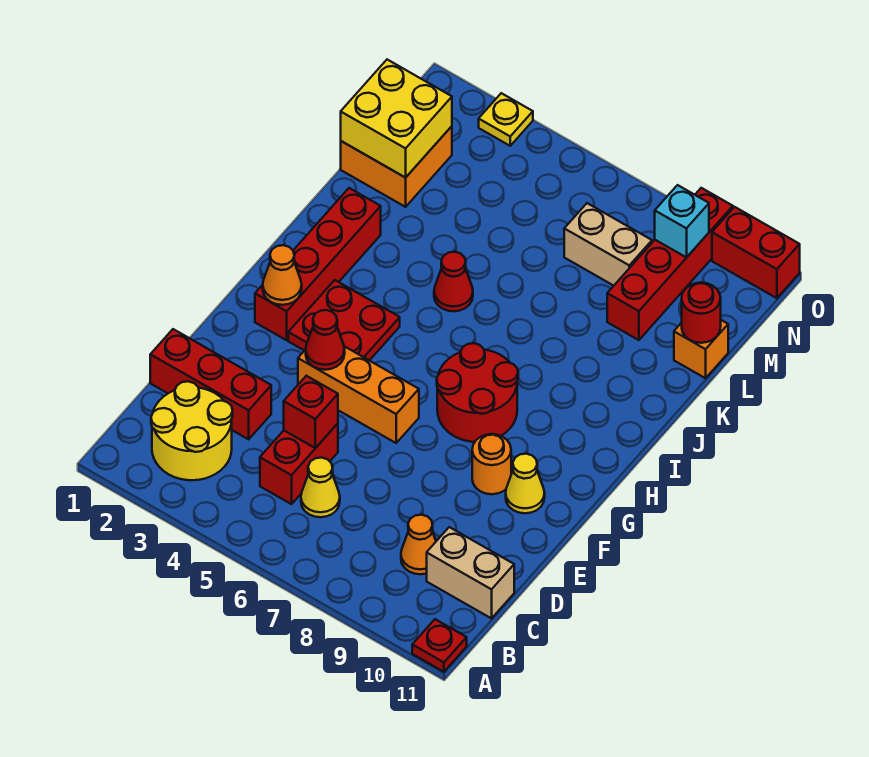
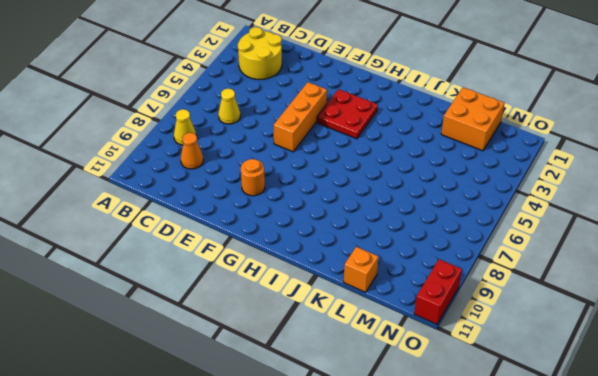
yellow 1x1 cone [174,109,196,145] -> yellow 1x1 cone moved to [506,454,545,513]
none -> red 1x1 plate [412,619,467,672]
none -> red 1x2 brick [260,424,338,504]
none -> tan 1x2 brick [427,527,514,618]

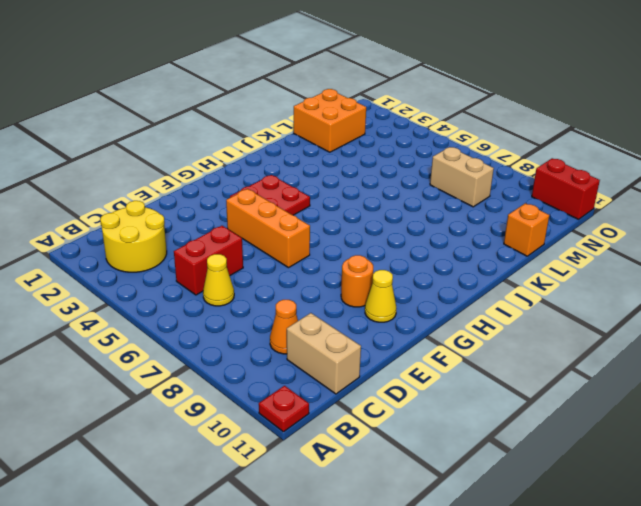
none -> red 1x3 brick [150,329,271,439]
none -> red 1x4 brick [255,188,381,340]
none -> red 2x2 round brick [437,343,518,442]

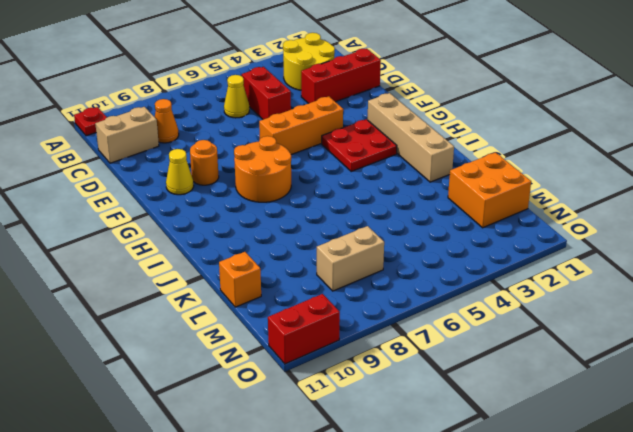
tan 1x4 brick [368,93,454,182] -> red 1x4 brick [255,188,381,340]
orange 2x2 round brick [234,136,291,202] -> red 2x2 round brick [437,343,518,442]
none -> red 1x1 cone [434,252,473,311]
none -> red 1x4 brick [607,188,733,340]
none -> yellow 1x1 plate [479,93,533,146]

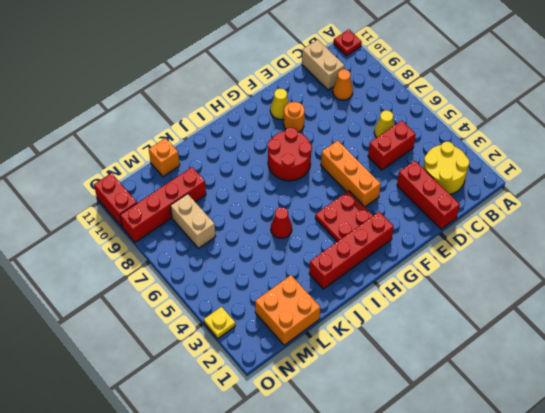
none -> red 1x1 brick [284,376,338,448]
none -> red 1x1 cone [306,310,345,370]
none -> orange 1x1 cone [263,245,302,305]

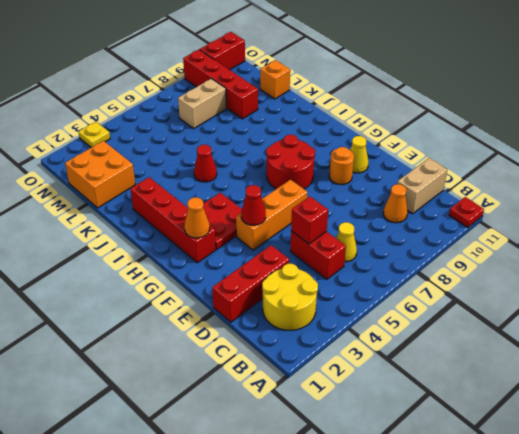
none -> yellow 2x2 brick [341,60,452,178]
none -> red 1x1 round brick [682,283,721,343]
none -> cyan 1x1 brick [655,185,709,257]

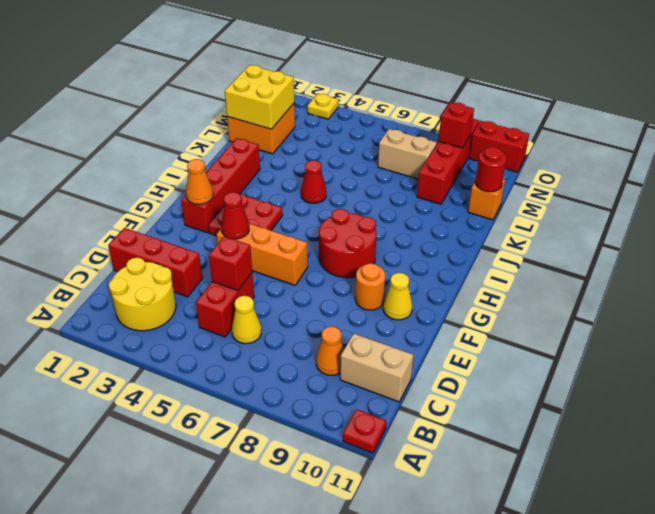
red 1x1 brick [439,102,474,148] -> cyan 1x1 brick [655,185,709,257]

